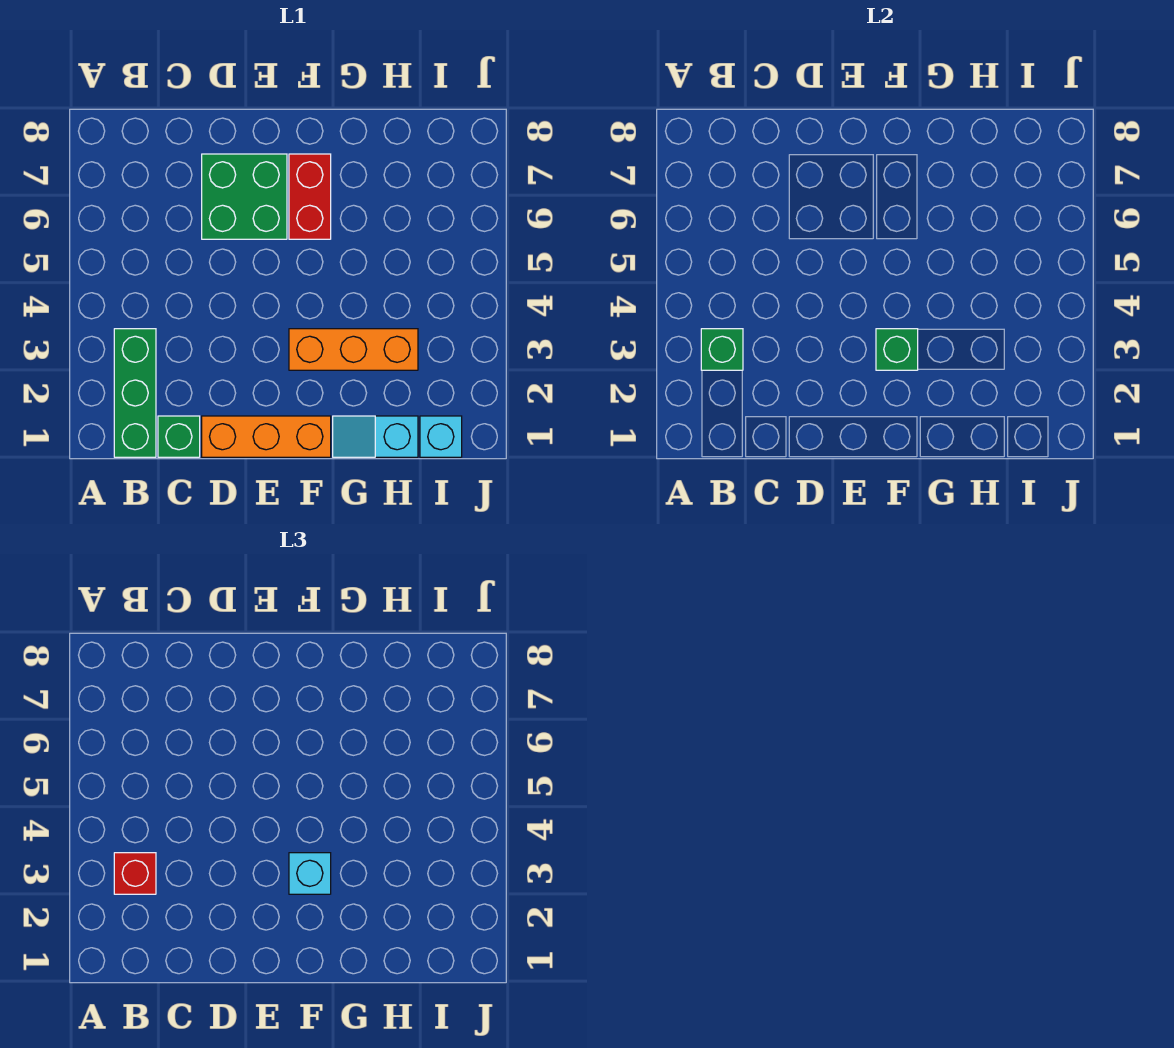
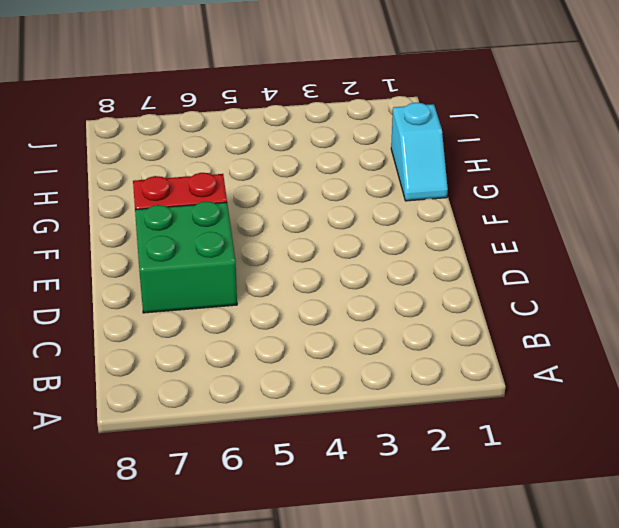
none -> green 1x3 brick [114,329,156,457]
none -> green 1x1 brick [158,416,200,457]
none -> orange 1x3 brick [202,416,331,457]

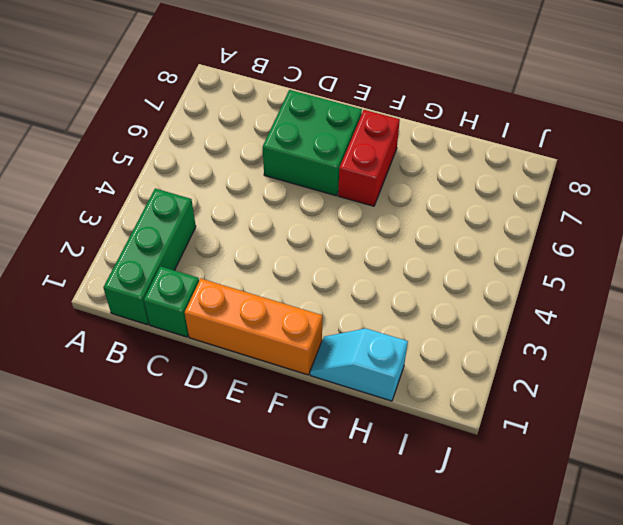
none -> orange 1x3 brick [289,329,418,370]
none -> cyan 1x1 brick [420,416,462,457]
none -> green 1x1 brick [701,329,743,370]

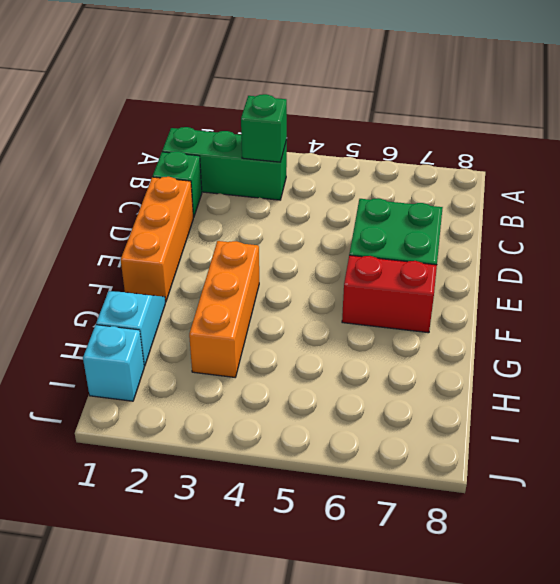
none -> green 1x1 brick [876,329,918,370]
none -> red 1x1 brick [114,853,156,894]
none -> cyan 1x1 brick [289,853,331,894]

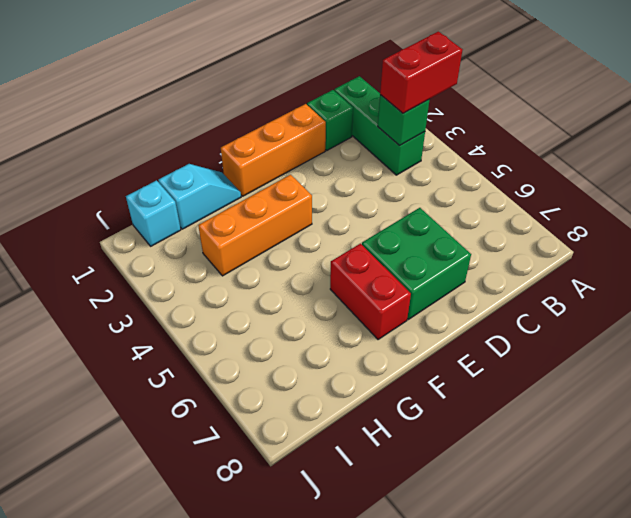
red 1x2 brick [380,31,462,113] -> red 1x1 brick [114,853,156,894]
none -> green 1x1 brick [876,329,918,370]
none -> cyan 1x1 brick [289,853,331,894]

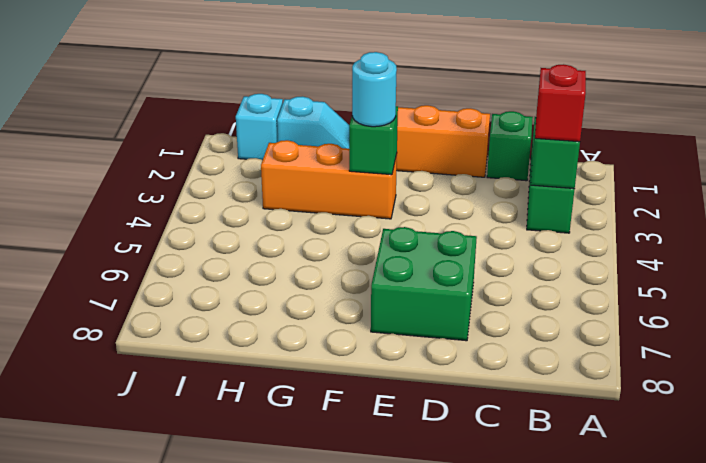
cyan 1x1 round brick [352,52,397,127] -> cyan 1x1 brick [289,853,331,894]
none -> red 1x2 brick [289,154,331,239]

